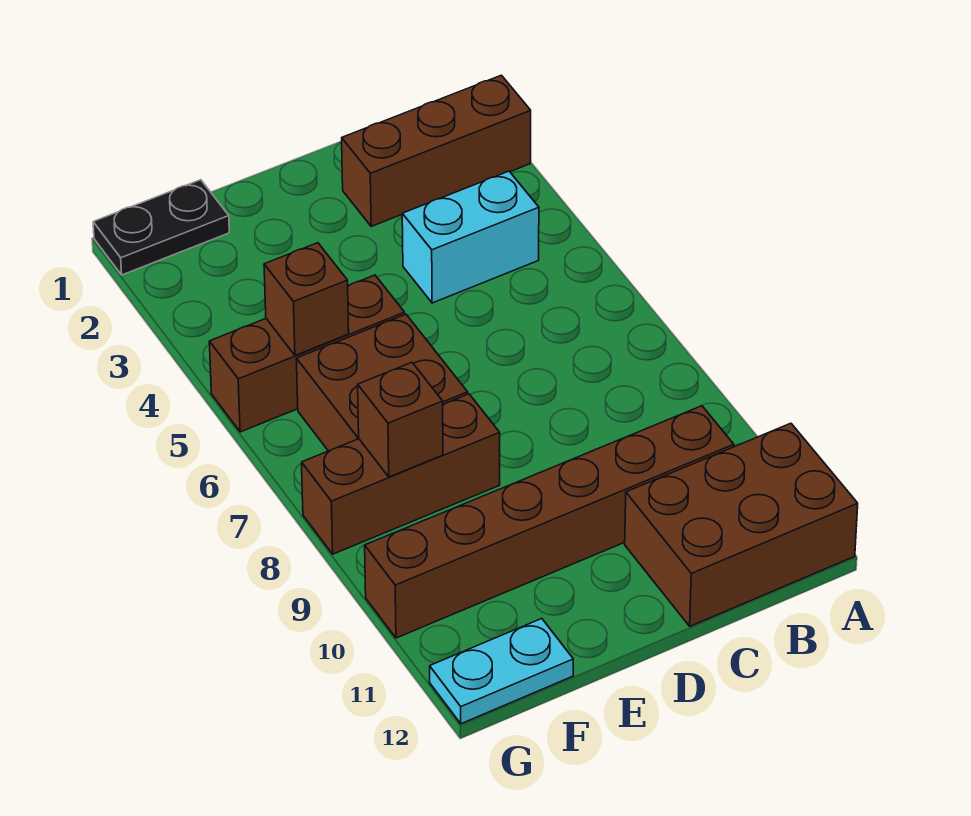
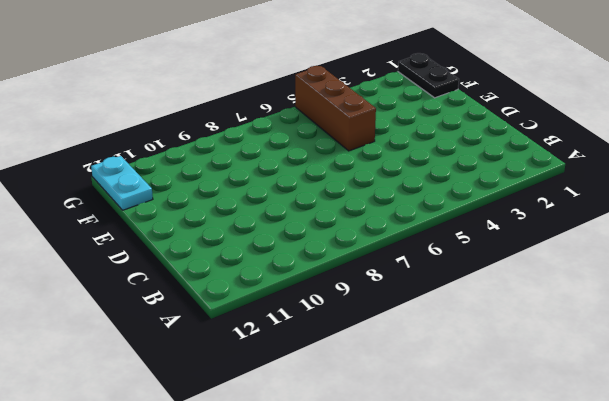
none -> brown 1x3 brick [342,75,531,226]
none -> brown 2x3 brick [625,423,858,626]

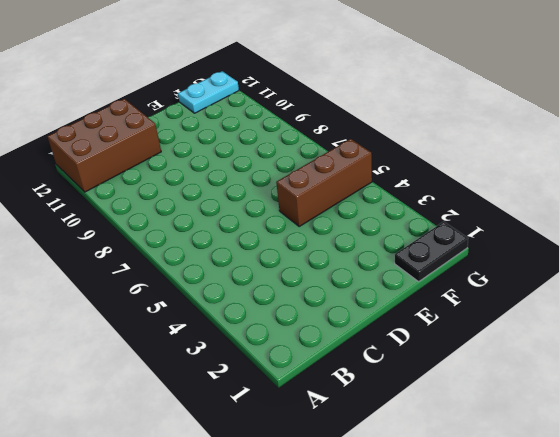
none -> brown 1x3 brick [342,75,531,226]
none -> cyan 1x2 brick [402,171,539,303]

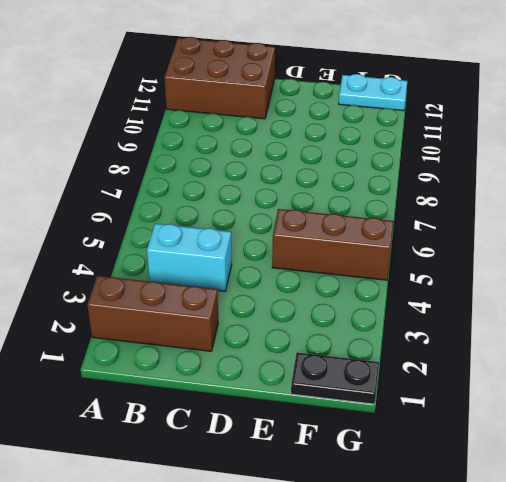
none -> brown 1x6 brick [365,406,734,638]
none -> brown 2x2 brick [296,314,468,451]

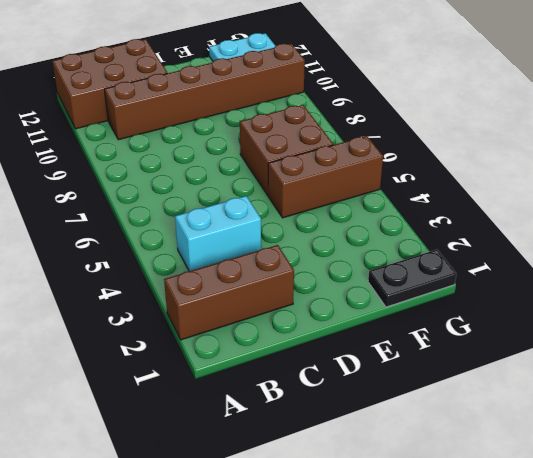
none -> brown 1x3 brick [302,394,500,554]
none -> brown 1x1 brick [264,243,349,355]

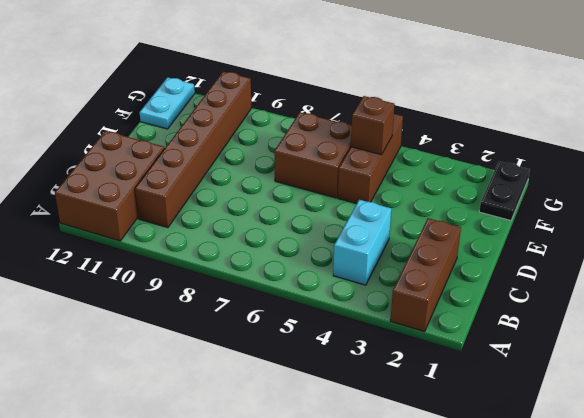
none -> brown 1x3 brick [302,394,500,554]
none -> brown 1x1 brick [358,362,443,477]

